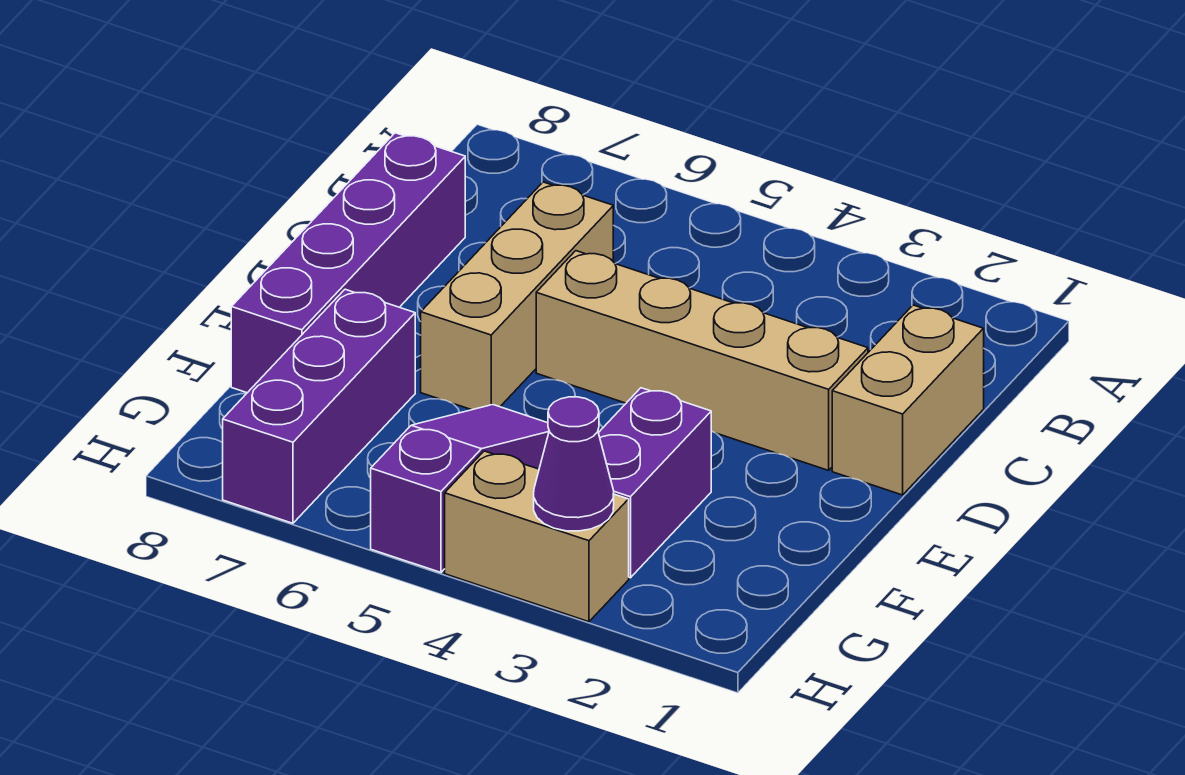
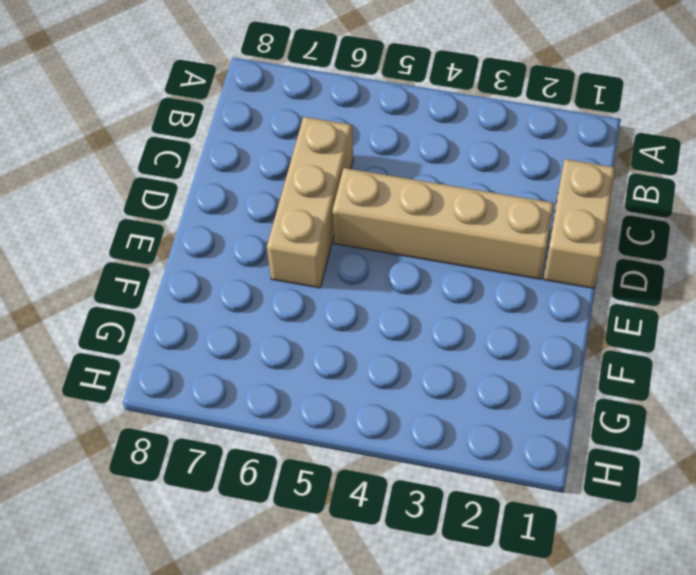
none -> purple 1x4 brick [231,133,465,393]
none -> purple 1x2 brick [599,388,711,578]

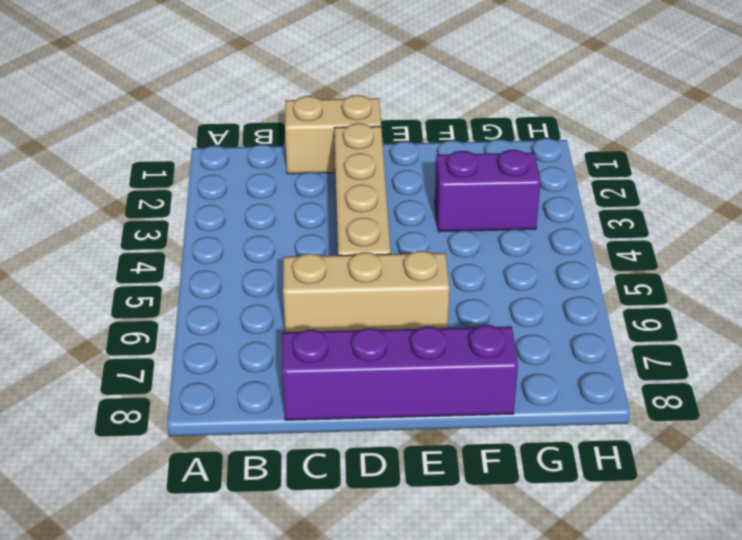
none -> purple 1x3 slope [371,405,549,572]
none -> purple 1x3 brick [223,289,415,523]

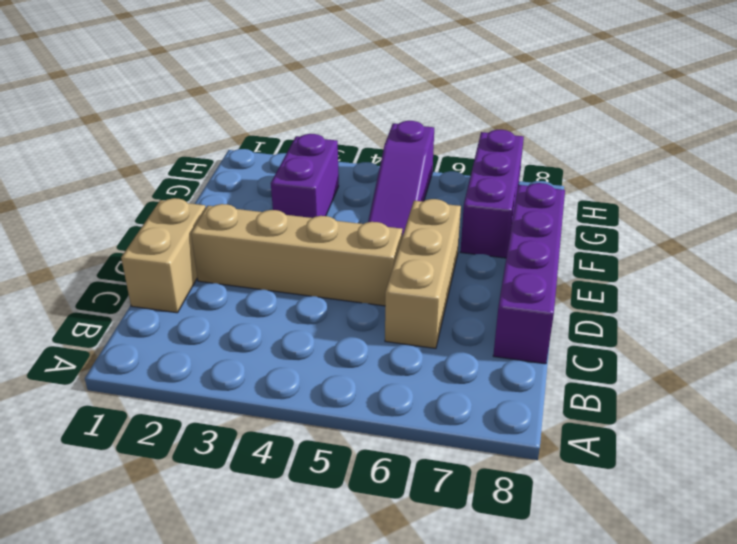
none -> tan 1x2 brick [445,451,629,622]
none -> purple 1x1 cone [534,397,614,531]

